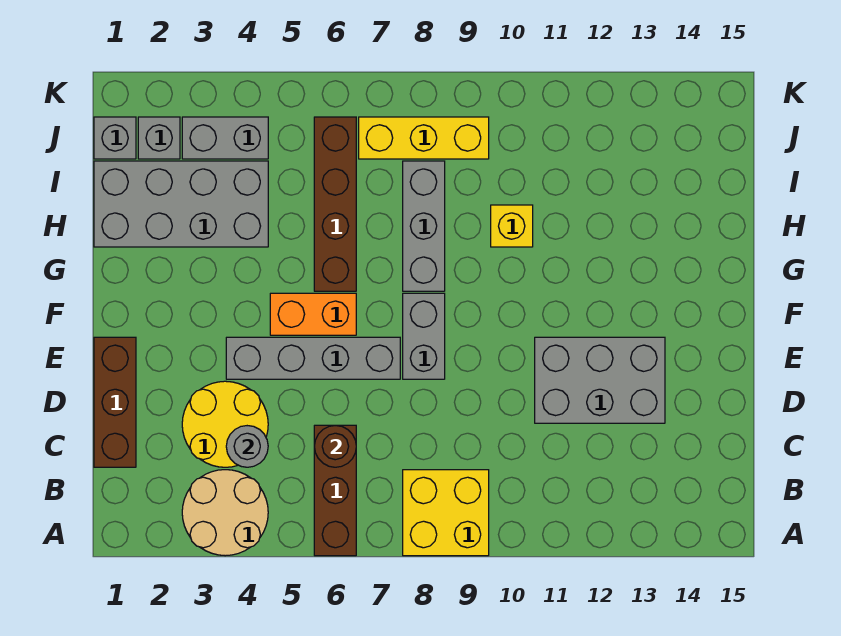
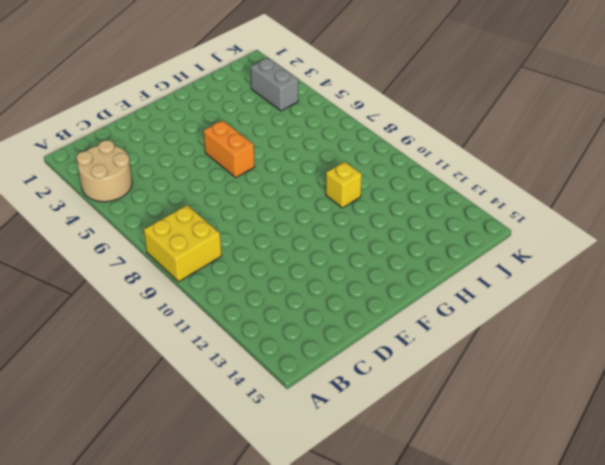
none -> brown 1x3 brick [314,425,356,556]
none -> brown 1x3 brick [94,337,136,467]
none -> yellow 2x2 round brick [182,381,268,467]

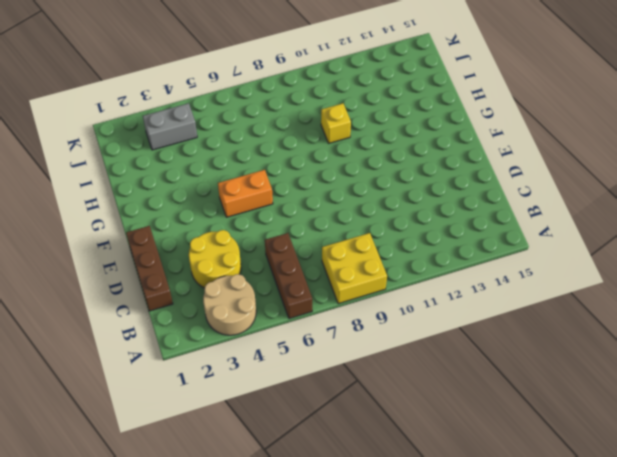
none -> grey 2x3 brick [535,337,665,423]
none -> grey 1x4 brick [226,337,400,379]
none -> grey 1x2 brick [403,293,445,379]

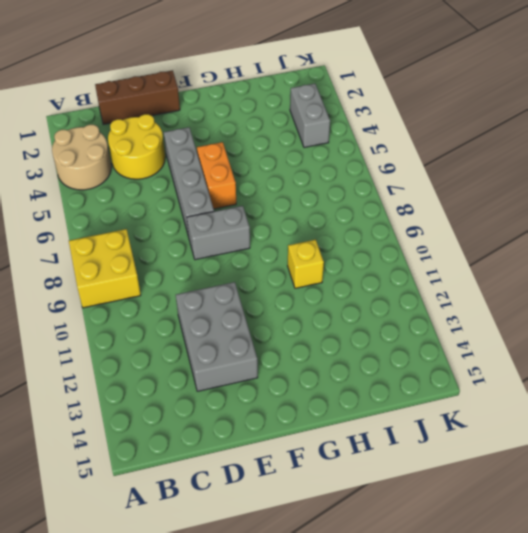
none -> brown 1x3 brick [314,425,356,556]
none -> brown 1x4 brick [314,117,356,291]
none -> grey 1x3 brick [403,161,445,291]

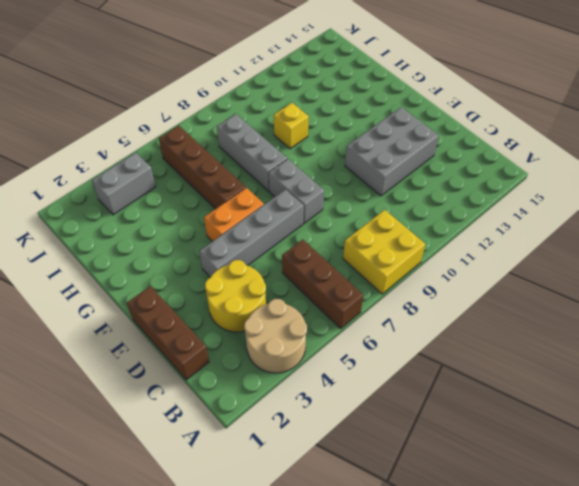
none -> grey 2x4 brick [94,161,268,247]
none -> grey 1x1 brick [94,117,136,159]
none -> grey 1x1 brick [138,117,180,159]

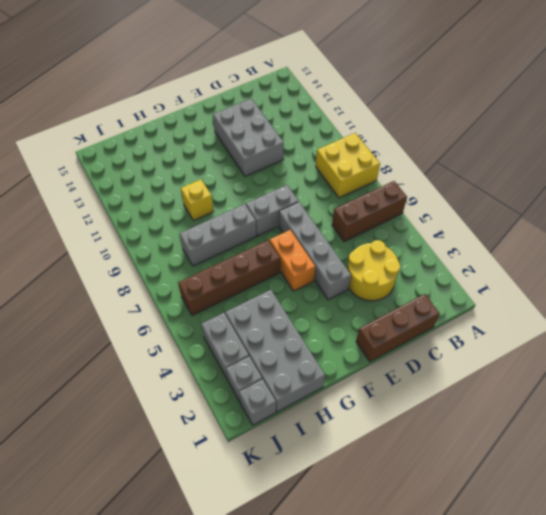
none -> tan 2x2 round brick [182,470,268,556]
none -> yellow 1x3 brick [359,117,489,159]
none -> grey 1x1 round brick [226,426,268,467]

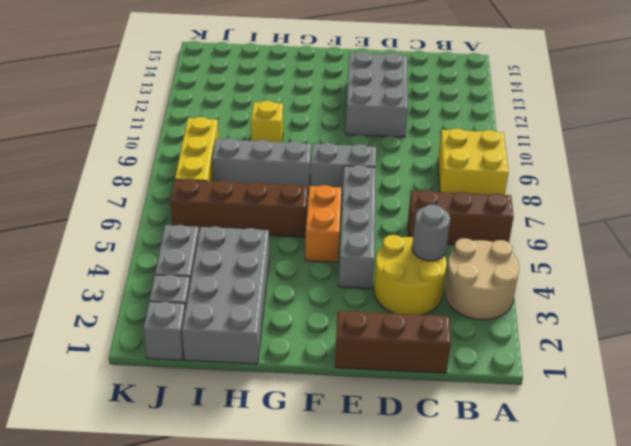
none -> brown 1x1 round brick [314,425,356,467]

